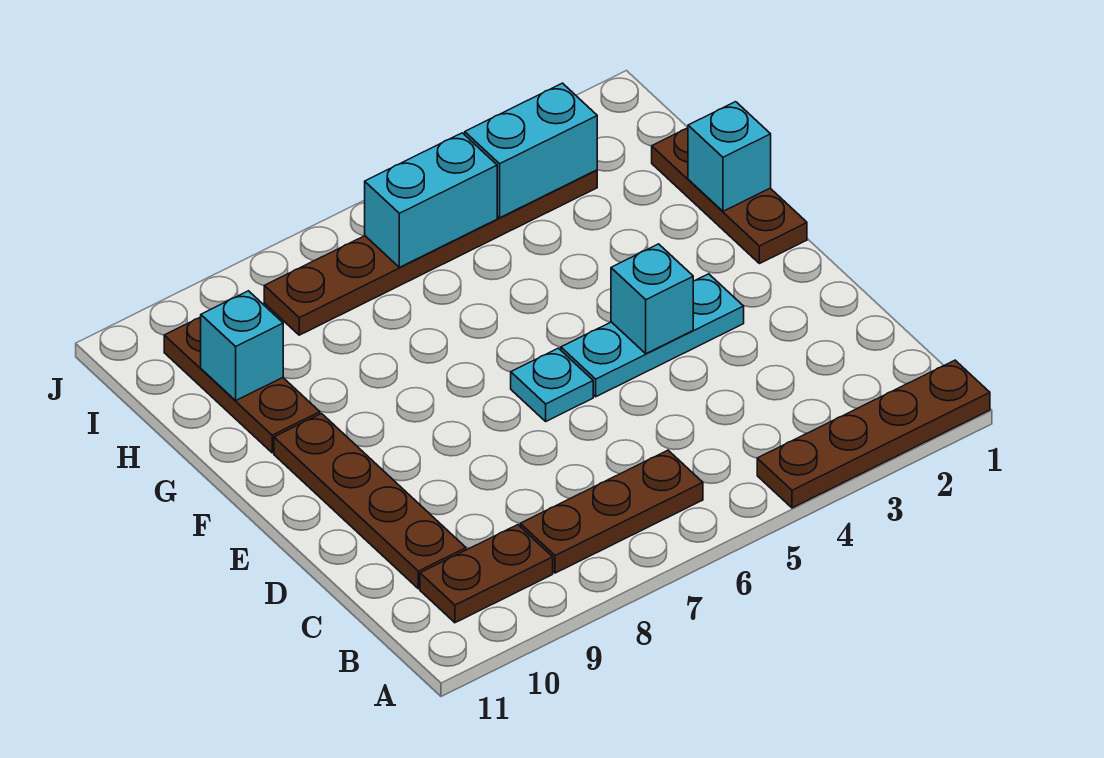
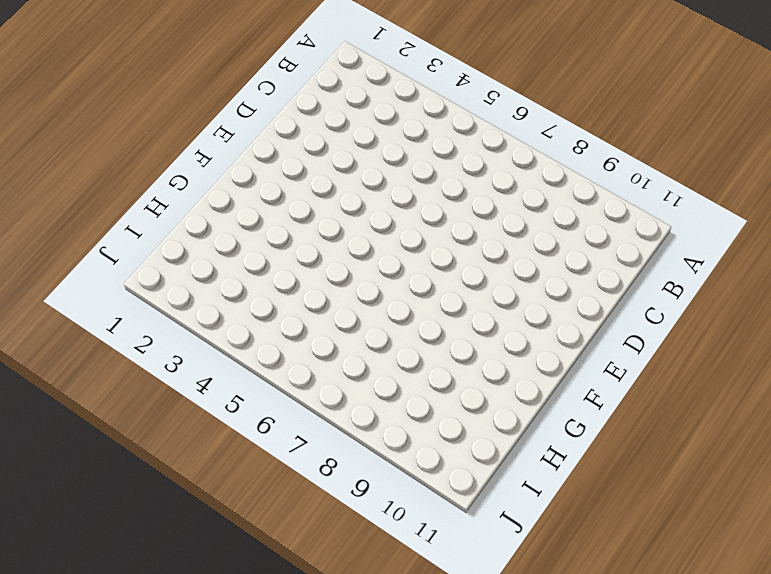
none -> brown 1x4 plate [757,360,990,508]
none -> brown 1x3 plate [520,450,703,573]
none -> brown 1x2 plate [420,525,553,623]

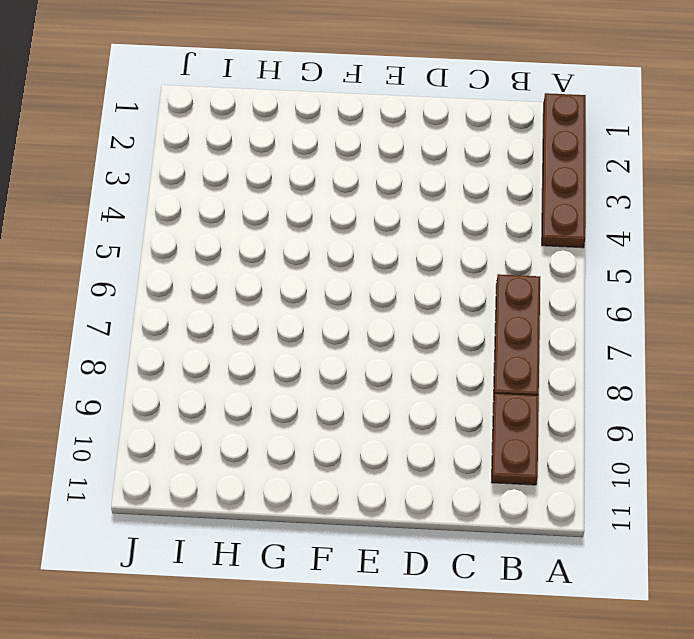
none -> brown 1x4 plate [274,414,466,589]
none -> cyan 1x3 plate [561,274,744,397]
none -> cyan 1x1 plate [511,348,593,421]

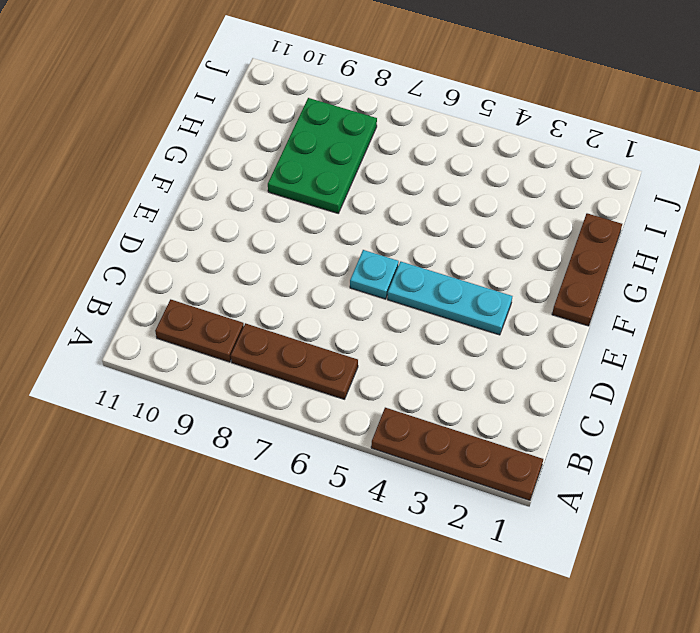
green 2x3 plate [268,98,377,213] -> brown 1x6 plate [264,170,597,335]
none -> brown 1x4 plate [274,414,466,589]
none -> brown 1x3 plate [164,317,320,453]
none -> cyan 1x1 brick [611,244,693,354]

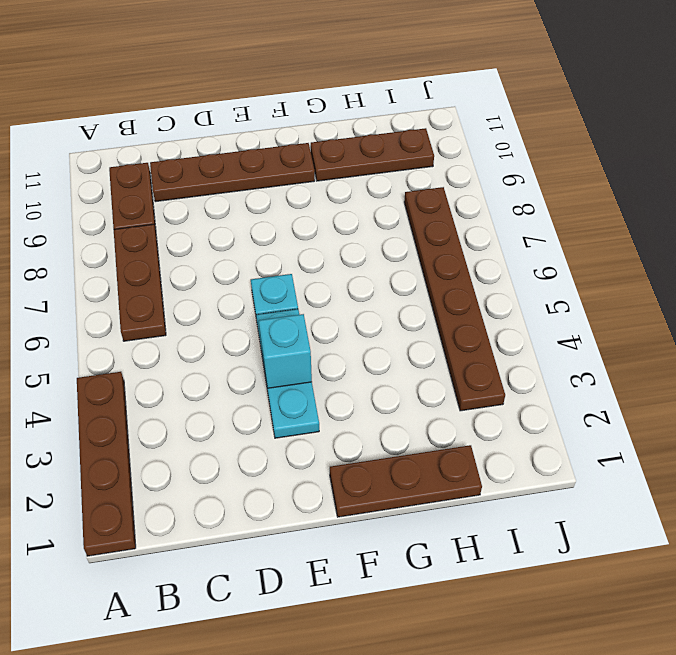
none -> cyan 1x1 brick [688,102,771,211]
none -> cyan 1x1 brick [201,291,283,400]
none -> cyan 1x2 brick [465,83,597,218]

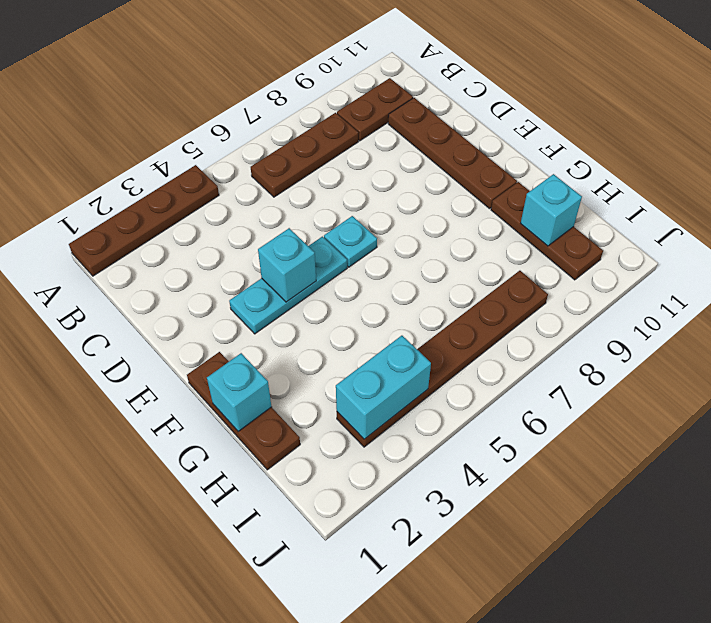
none -> cyan 1x2 brick [365,133,497,267]

